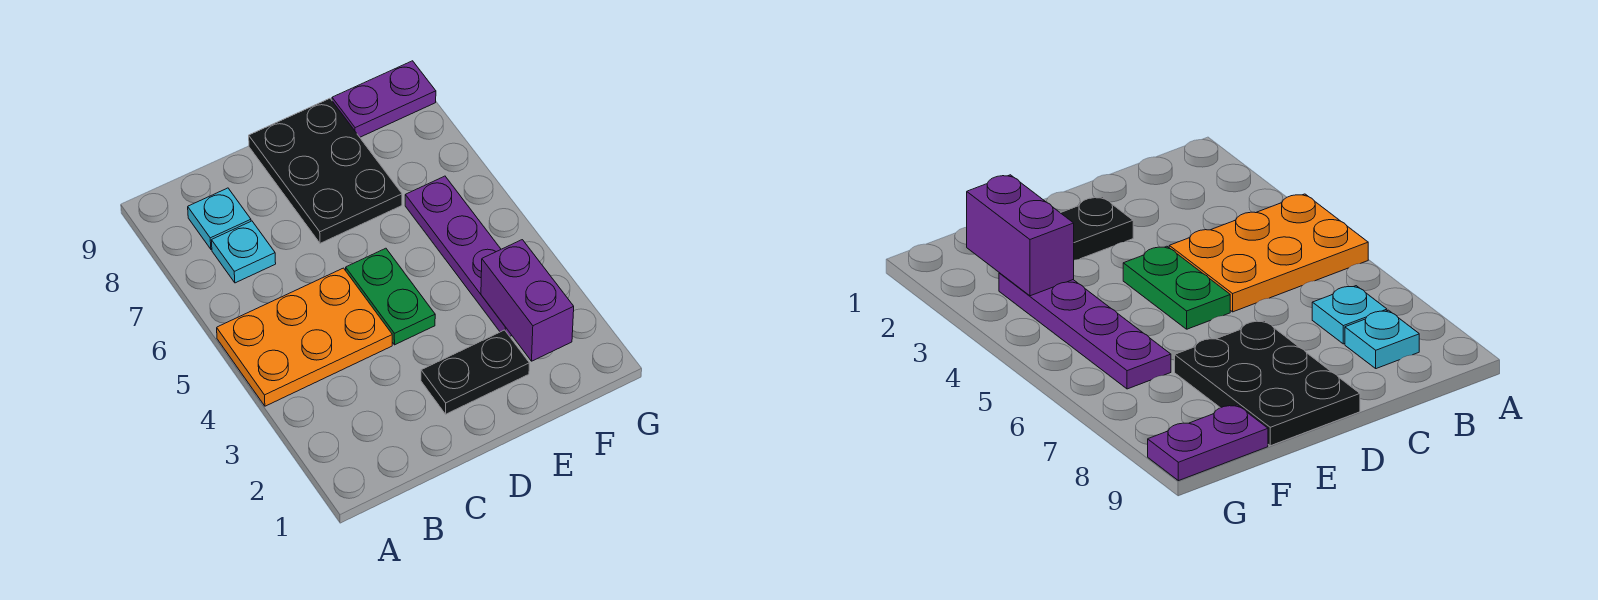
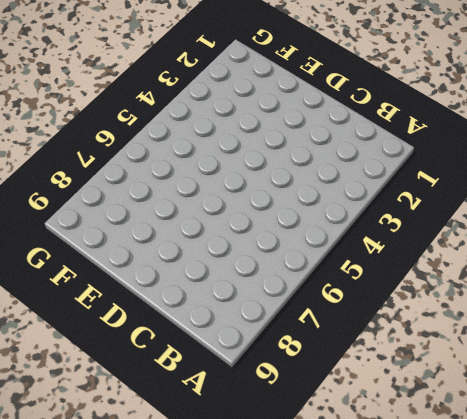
none -> orange 2x3 plate [217,268,392,406]
none -> cyan 1x1 plate [211,221,276,283]

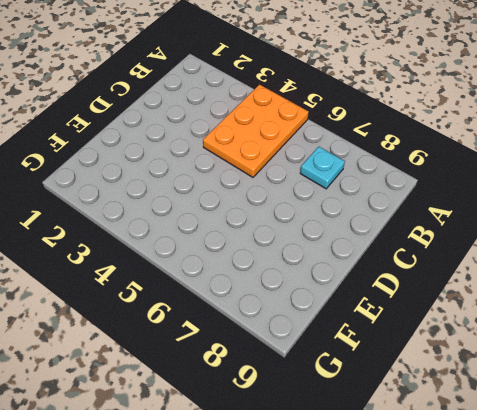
none -> cyan 1x1 plate [188,188,251,249]
none -> black 1x2 plate [421,330,529,414]

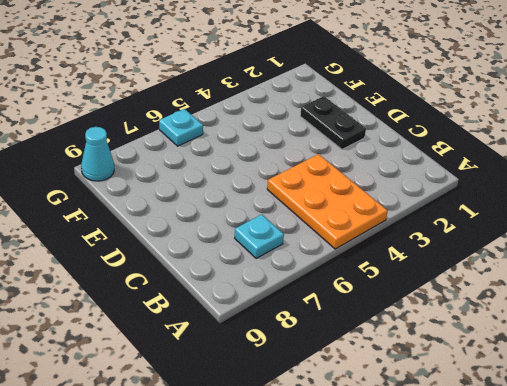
cyan 1x1 plate [159,109,203,146] -> cyan 1x1 plate moved to [188,188,251,249]
cyan 1x1 cone [81,127,114,181] -> purple 1x2 plate [332,61,436,137]
none -> green 1x2 plate [346,248,435,345]
none -> black 2x3 plate [249,98,402,243]

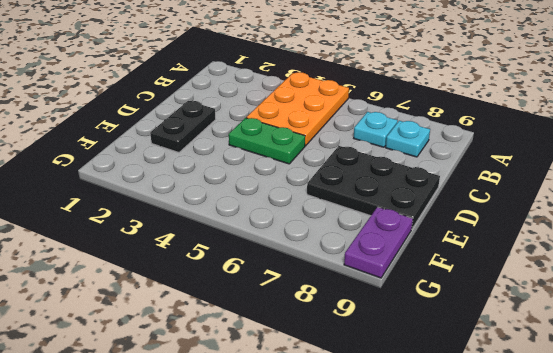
none -> purple 1x4 plate [405,176,512,336]
none -> purple 1x2 brick [481,240,574,361]

